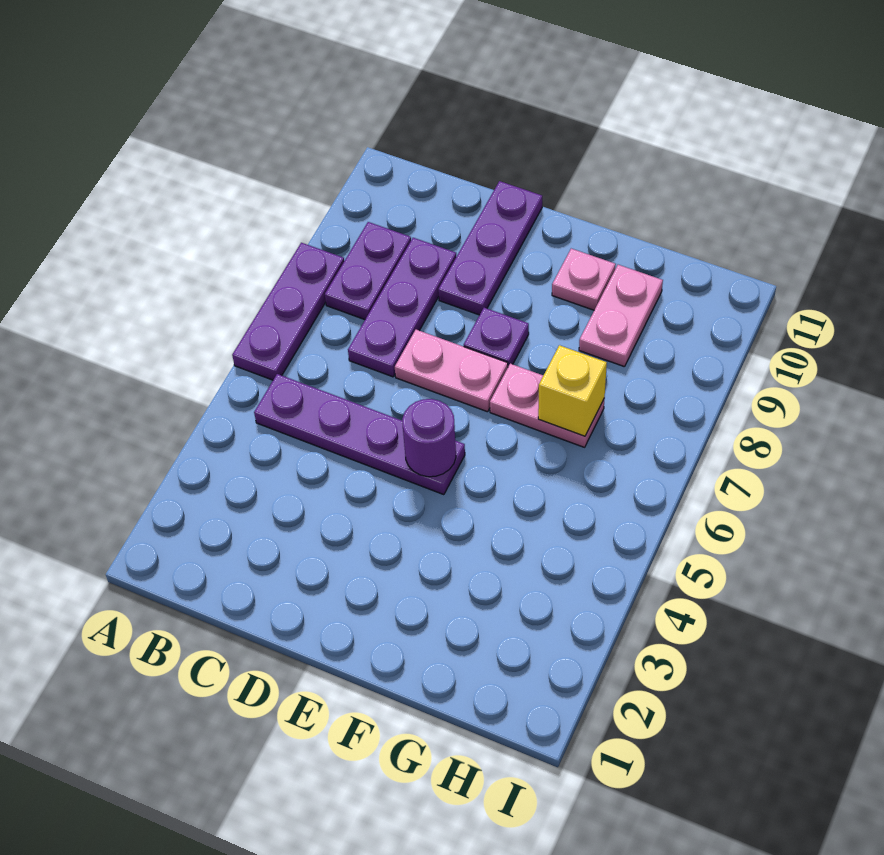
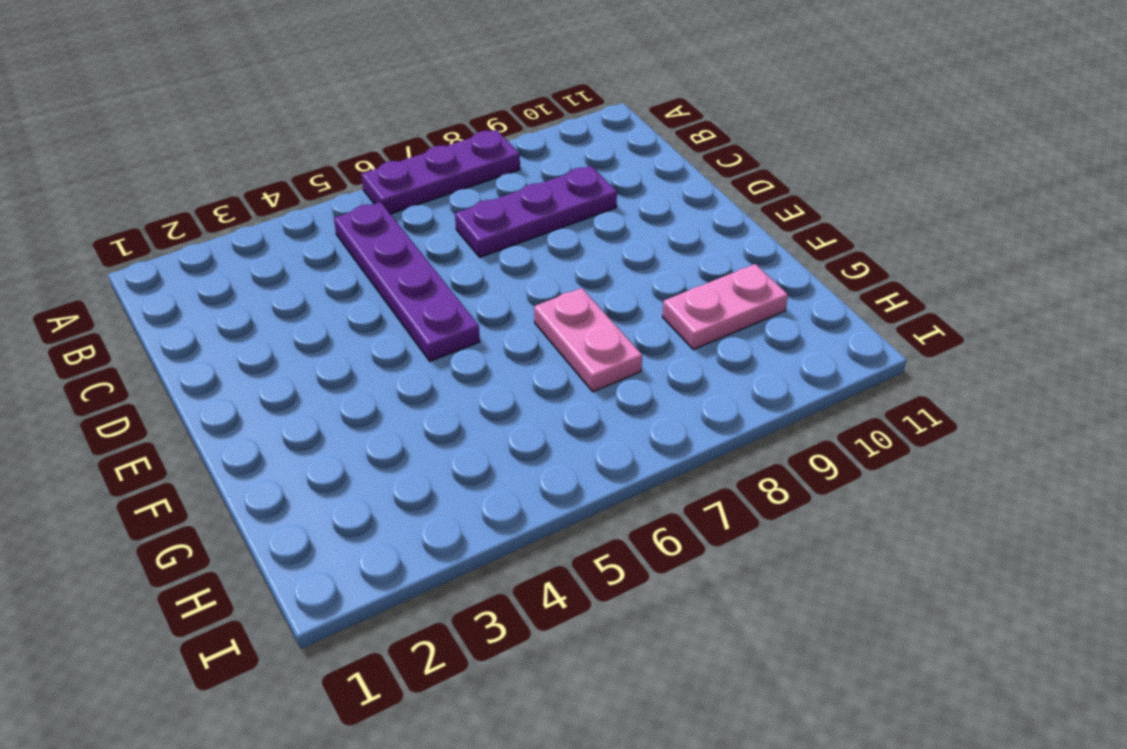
none -> purple 1x2 plate [325,222,411,320]
none -> pink 1x2 plate [395,330,508,412]
none -> purple 1x3 plate [438,181,542,315]

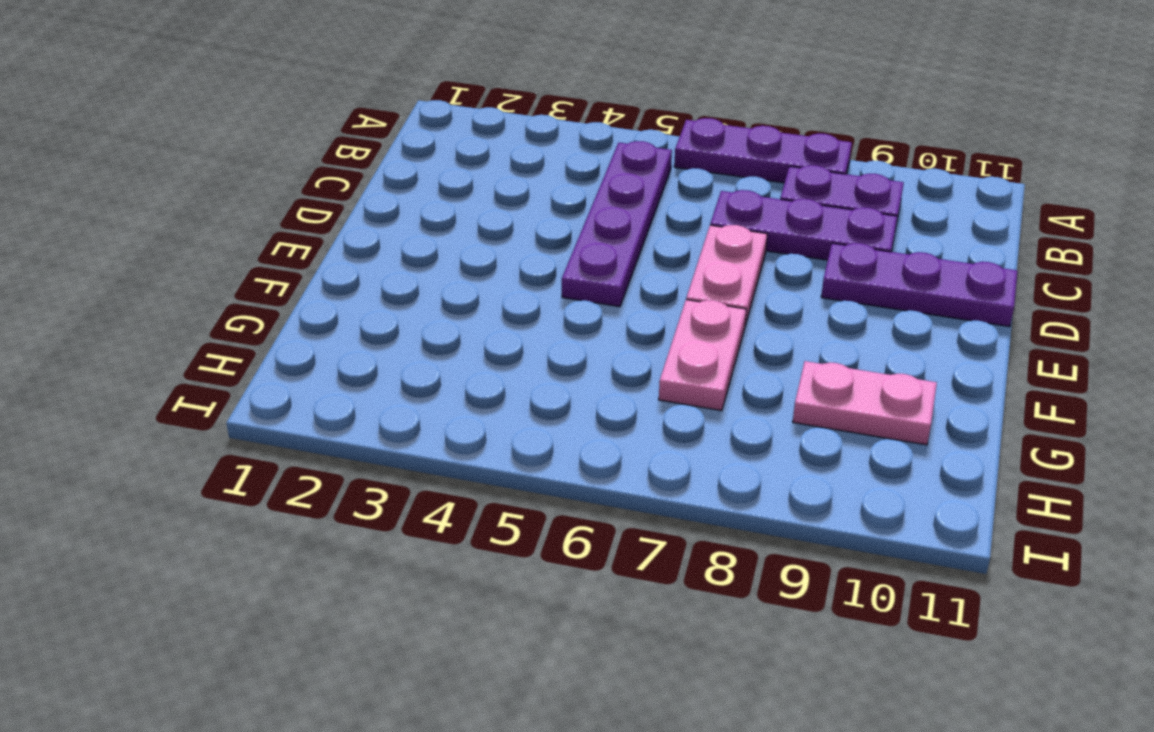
none -> purple 1x1 plate [464,308,529,366]
none -> pink 1x1 plate [552,249,616,310]
none -> purple 1x1 round brick [402,399,456,477]

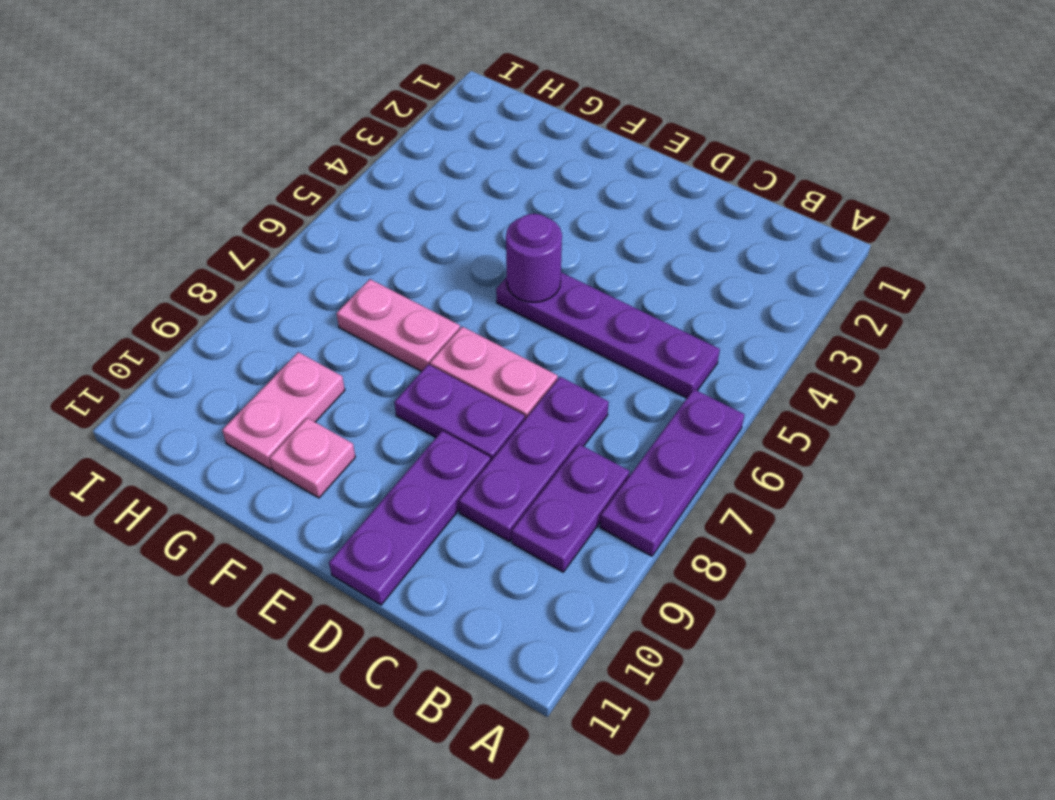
purple 1x2 plate [394,364,525,460] -> purple 1x1 plate [464,308,529,366]
none -> yellow 1x1 brick [538,345,607,436]

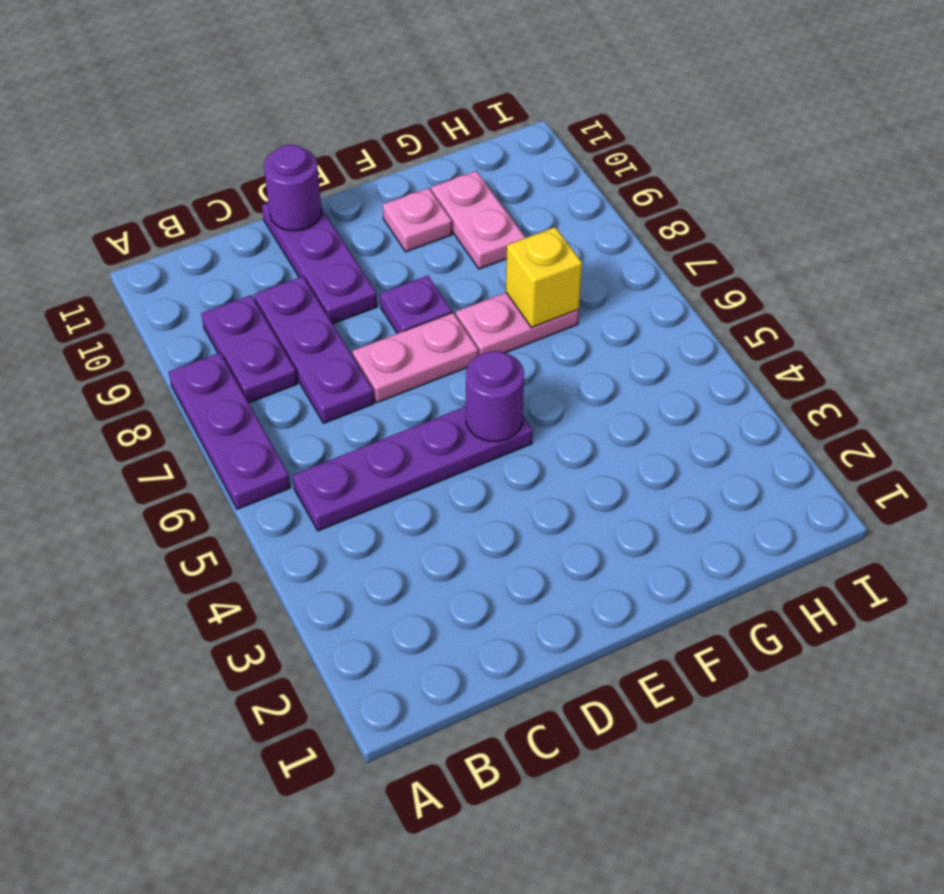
purple 1x1 round brick [264,145,321,231] -> none

